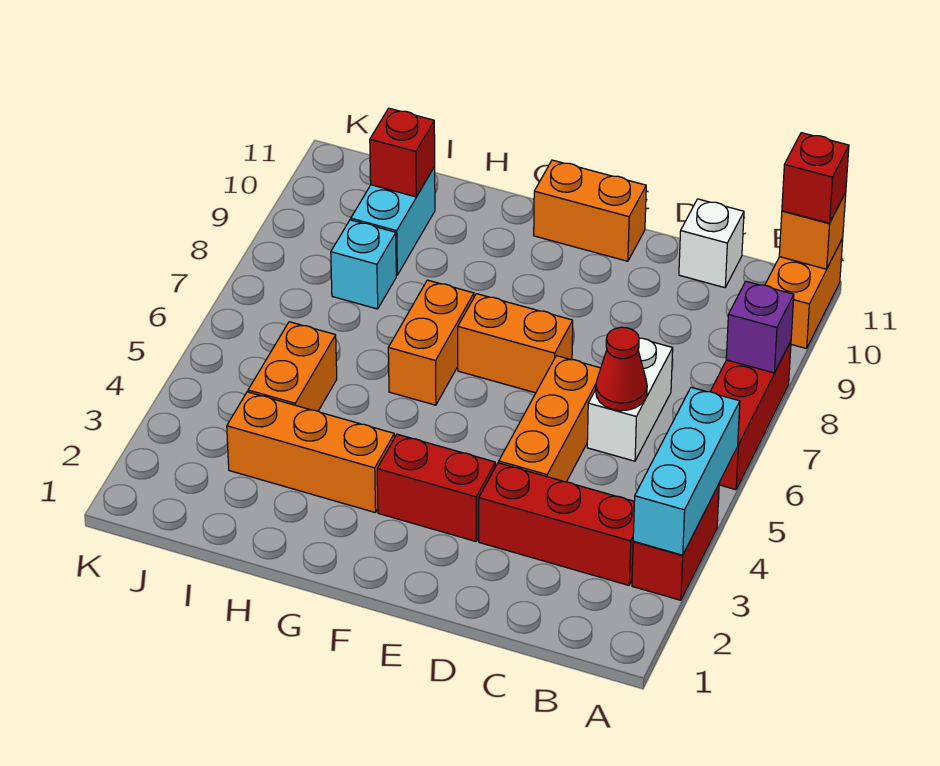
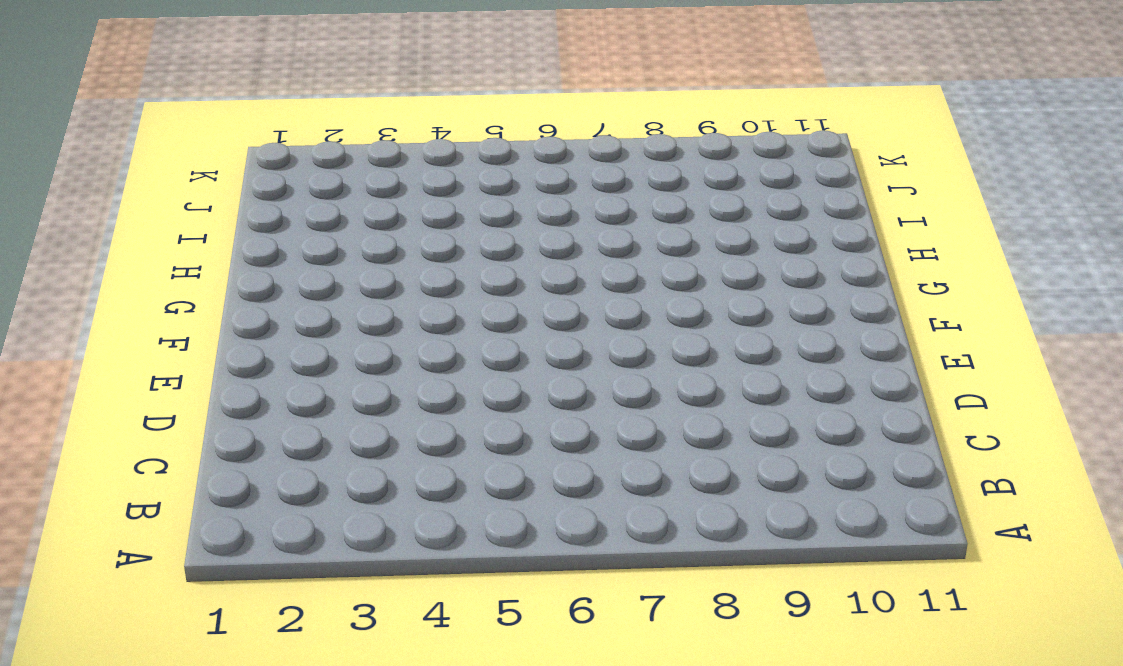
none -> red 1x2 brick [632,484,719,600]
none -> red 1x3 brick [710,341,791,490]
none -> orange 1x2 brick [765,239,843,349]

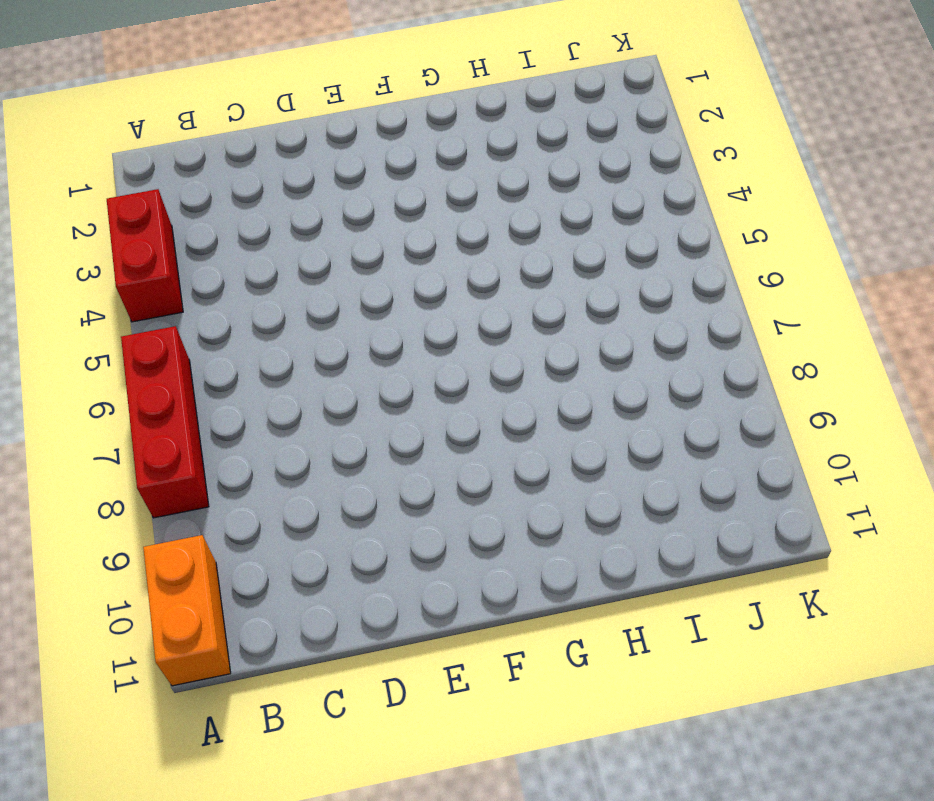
none -> red 1x3 brick [479,463,634,585]
none -> white 1x2 brick [587,338,673,461]
none -> white 1x1 brick [679,199,744,288]

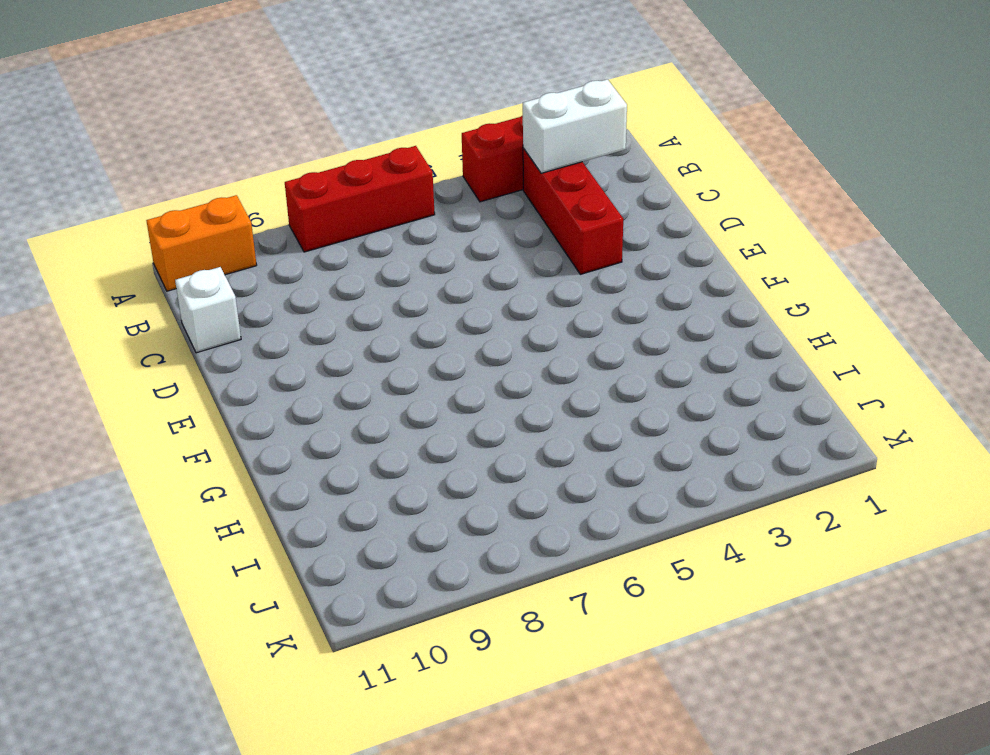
white 1x2 brick [523,79,627,173] -> white 1x2 brick moved to [587,338,673,461]
none -> orange 1x3 brick [499,356,601,482]
none -> red 1x2 brick [377,434,495,541]
none -> orange 1x2 brick [458,294,573,393]

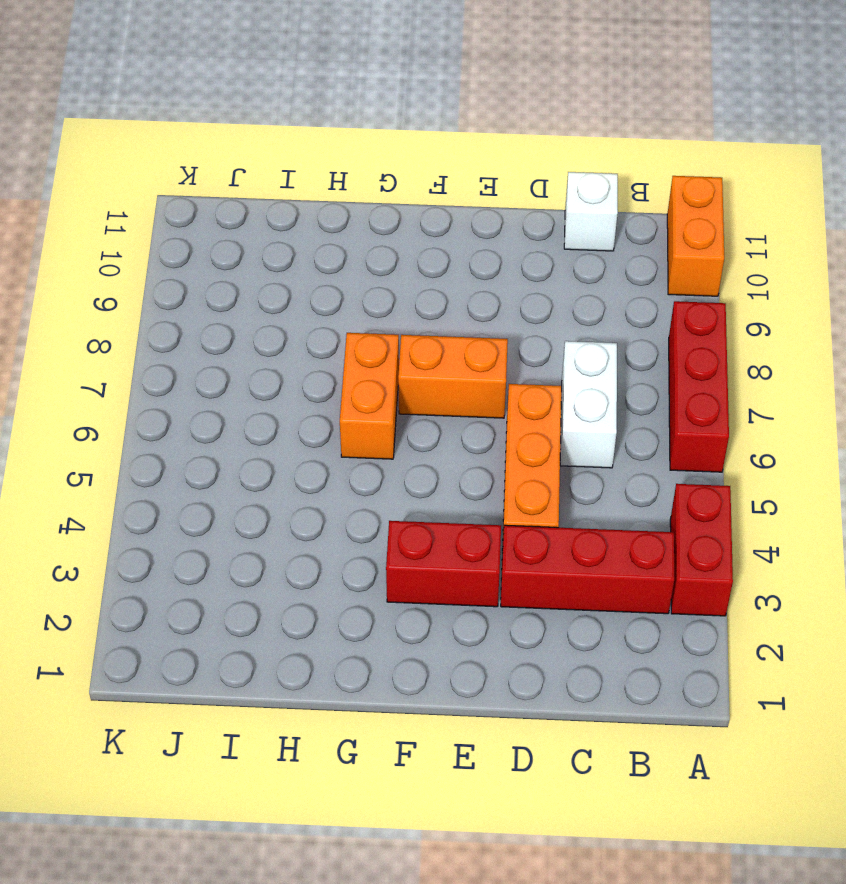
none -> orange 1x2 brick [534,160,646,261]
none -> orange 1x3 brick [227,392,394,513]
none -> orange 1x2 brick [248,322,337,411]

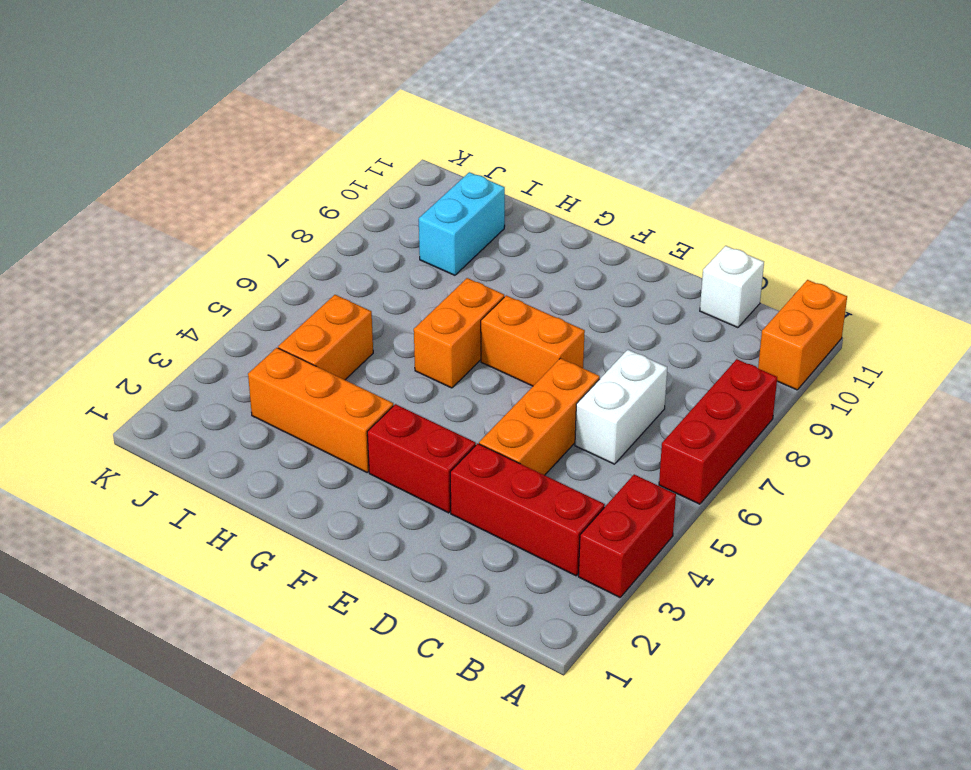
none -> orange 1x2 brick [534,160,646,261]
none -> cyan 1x1 brick [331,220,396,309]
none -> cyan 1x3 brick [633,387,740,555]

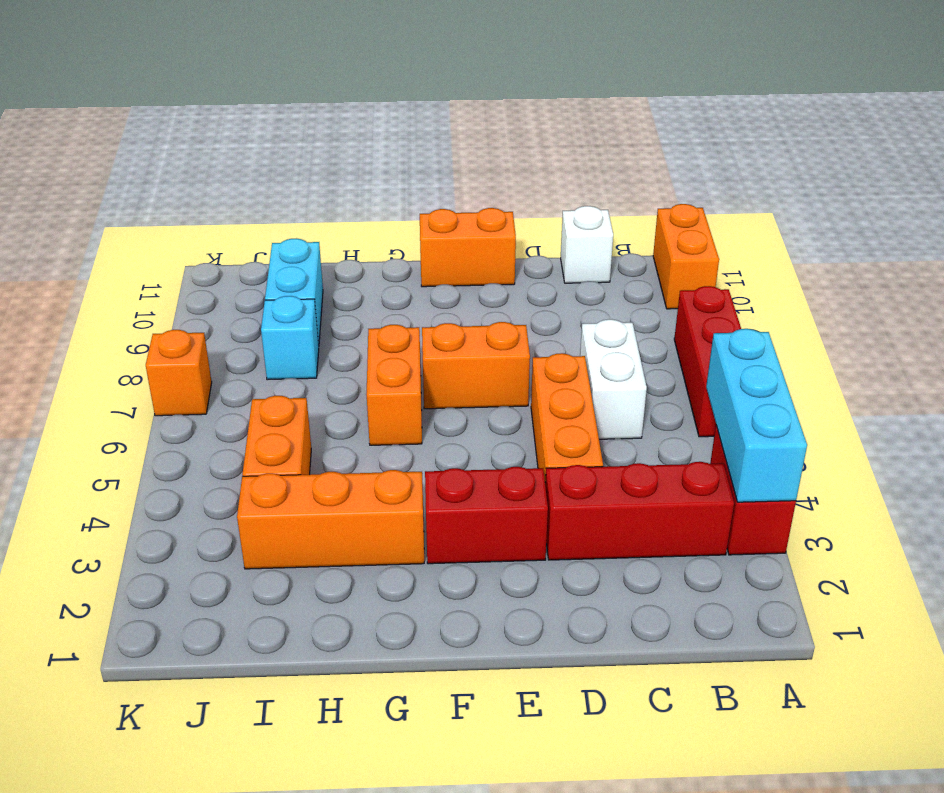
orange 1x1 brick [146,330,212,416] -> orange 1x1 brick moved to [779,193,846,269]
none -> purple 1x1 brick [726,281,794,373]
none -> red 1x1 cone [596,327,647,411]
none -> red 1x1 brick [370,108,435,197]

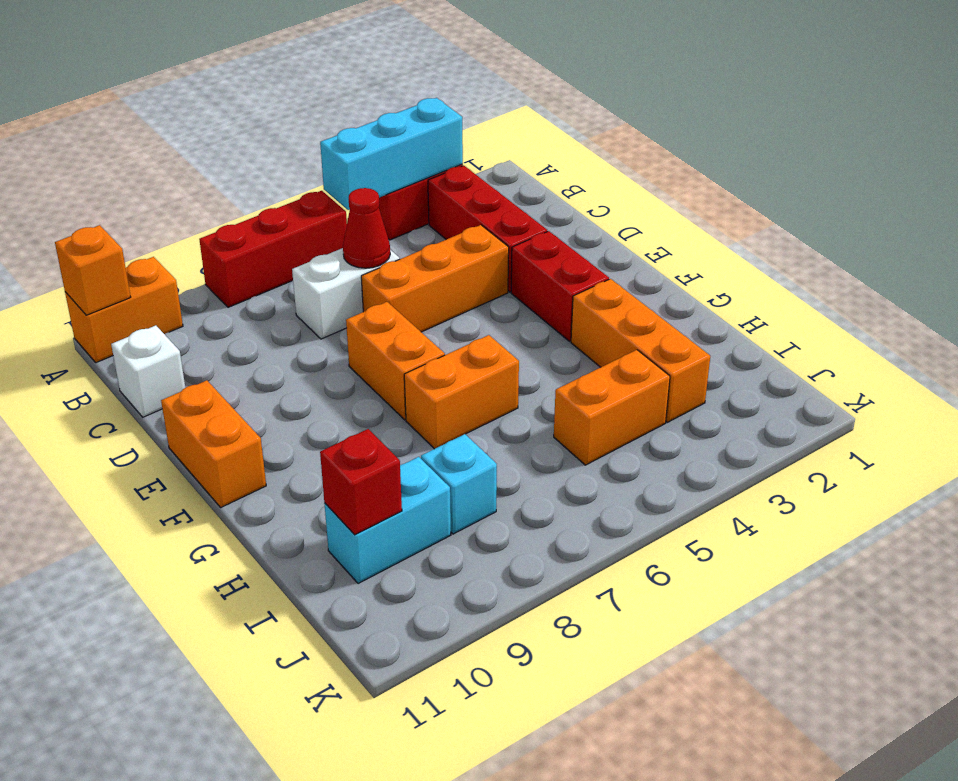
none -> purple 1x1 brick [726,281,794,373]
none -> red 1x1 brick [782,133,849,223]

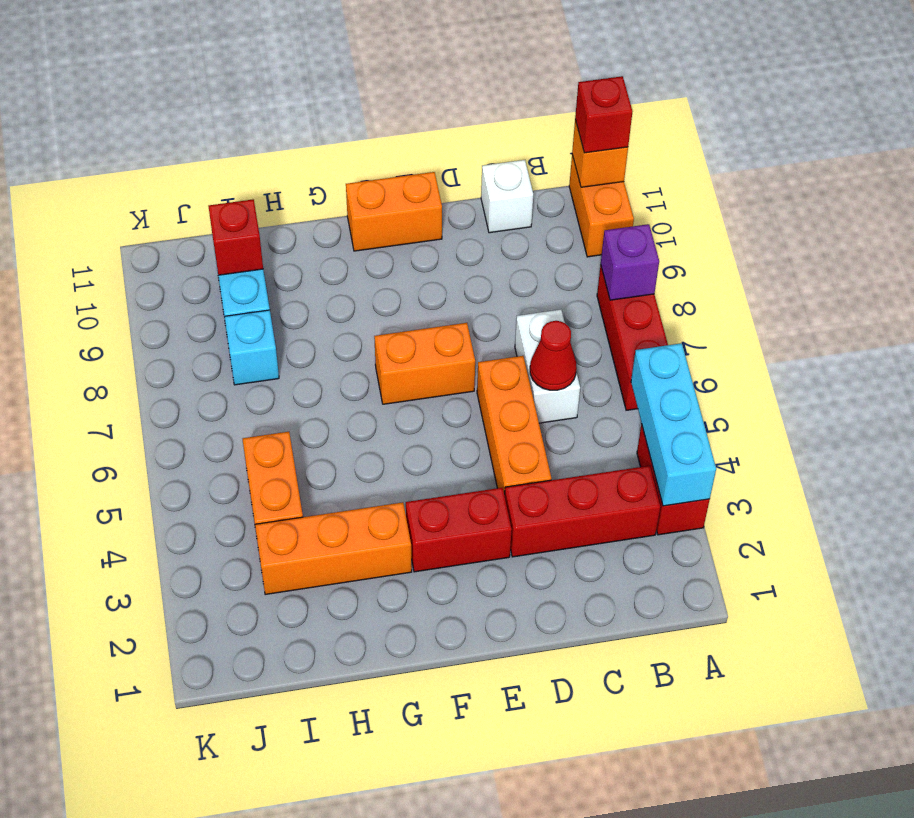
none -> orange 1x2 brick [388,280,474,405]

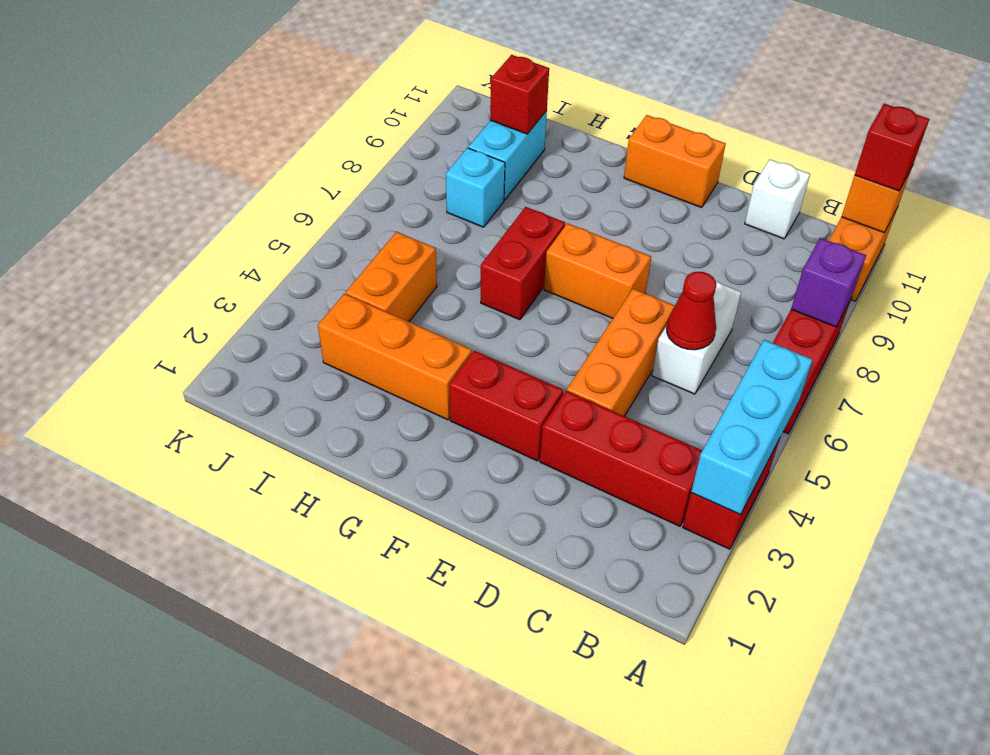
red 1x2 brick [481,207,565,320] -> orange 1x2 brick [388,280,474,405]

